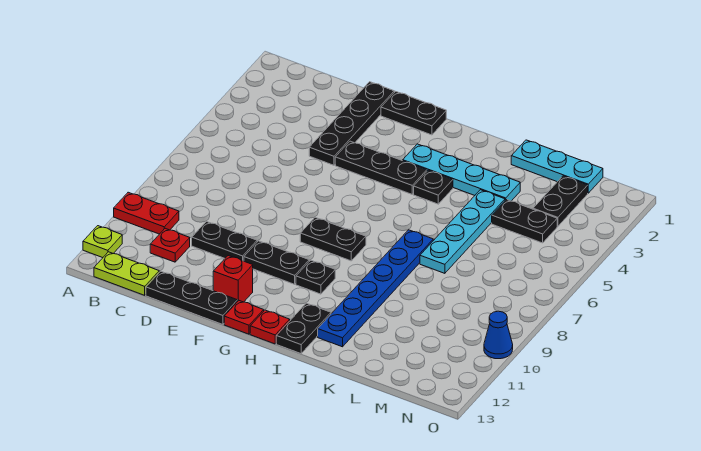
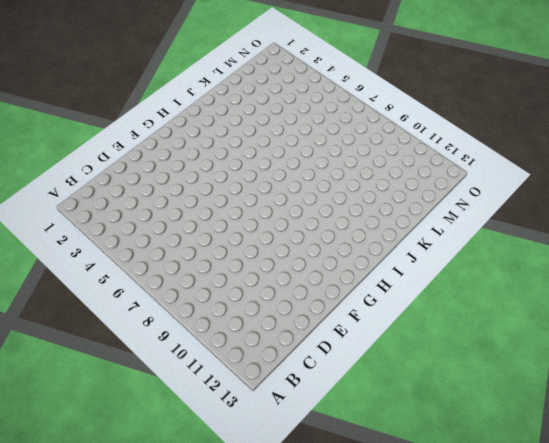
none -> red 1x2 plate [114,192,179,234]
none -> lime 1x1 plate [83,226,122,258]
none -> lime 1x2 plate [94,252,159,295]

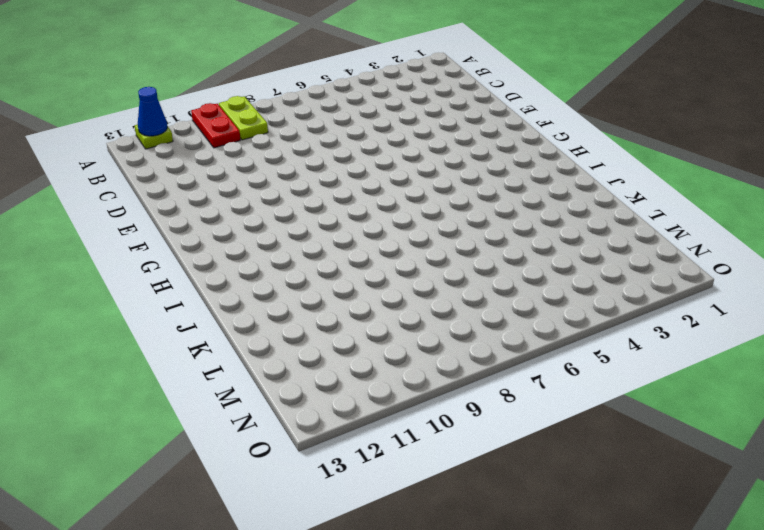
lime 1x2 plate [219,96,268,140] -> lime 1x2 plate moved to [94,252,159,295]
blue 1x1 cone [138,87,167,136] -> blue 1x1 cone moved to [484,311,513,359]
none -> red 1x1 plate [150,228,190,262]
none -> black 1x2 plate [192,221,257,261]
none -> black 1x3 plate [146,271,238,324]

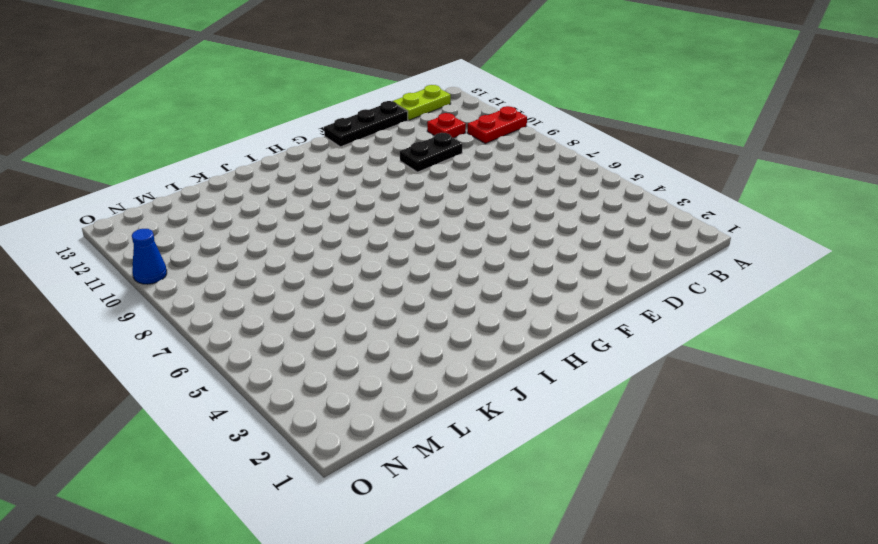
none -> lime 1x1 plate [83,226,122,258]
none -> black 1x4 plate [309,82,394,165]
none -> black 1x2 plate [381,91,446,135]

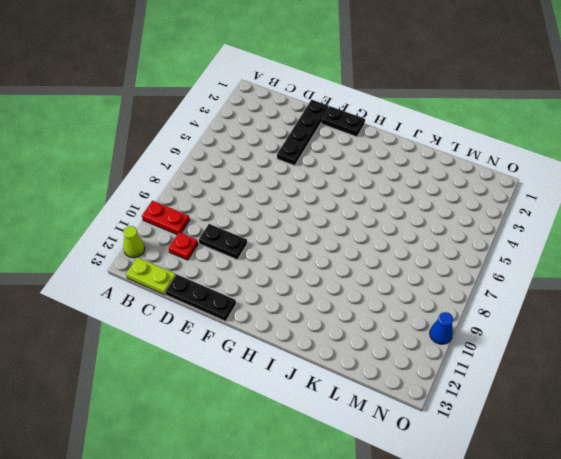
lime 1x1 cone [123,226,145,258] -> lime 1x1 plate [83,226,122,258]
none -> black 1x3 plate [335,141,427,194]
none -> black 1x2 plate [244,241,309,284]
none -> red 1x1 brick [213,256,253,302]

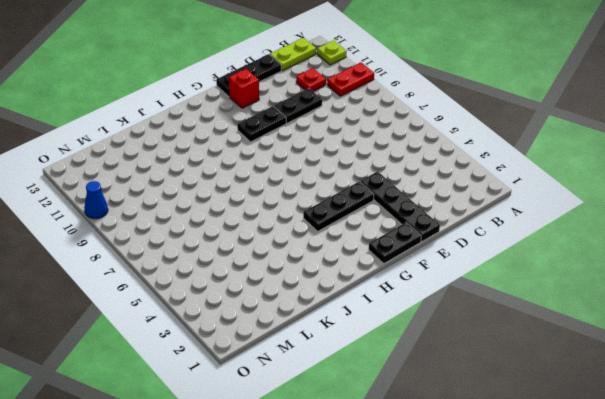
none -> black 1x2 plate [300,217,366,261]
none -> red 1x1 plate [224,301,264,334]
none -> cyan 1x4 plate [403,144,520,201]

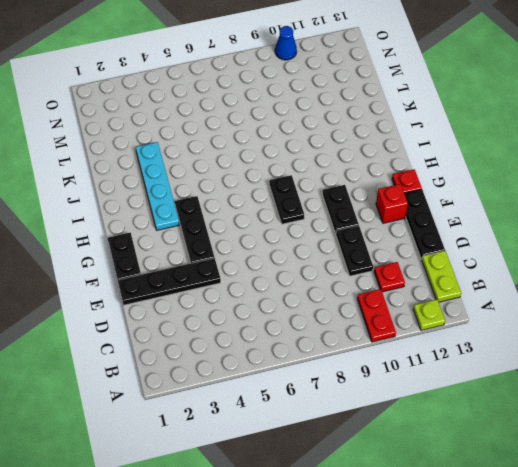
none -> black 1x1 plate [296,260,335,294]
none -> red 1x1 plate [250,310,290,344]
none -> black 1x1 plate [414,170,453,204]

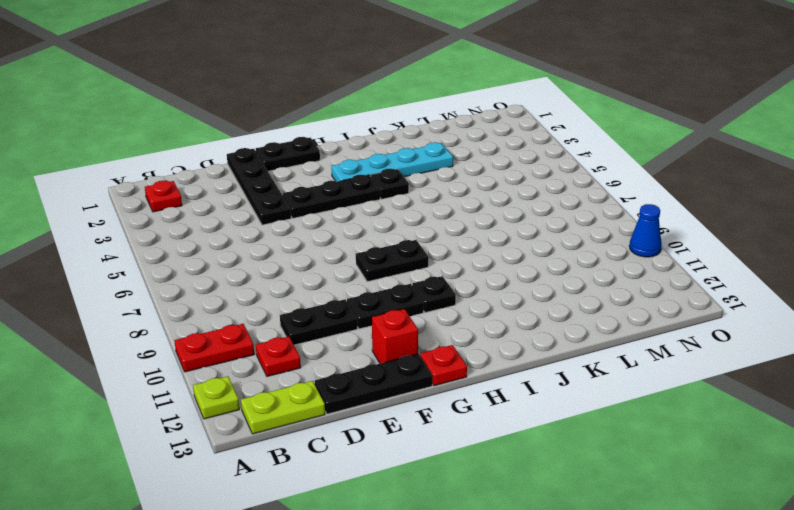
red 1x1 plate [145,181,182,212] -> red 1x1 plate moved to [250,310,290,344]
none -> black 1x2 plate [276,303,331,354]
none -> blue 1x6 plate [318,230,433,347]
none -> cyan 1x3 plate [511,140,603,193]

